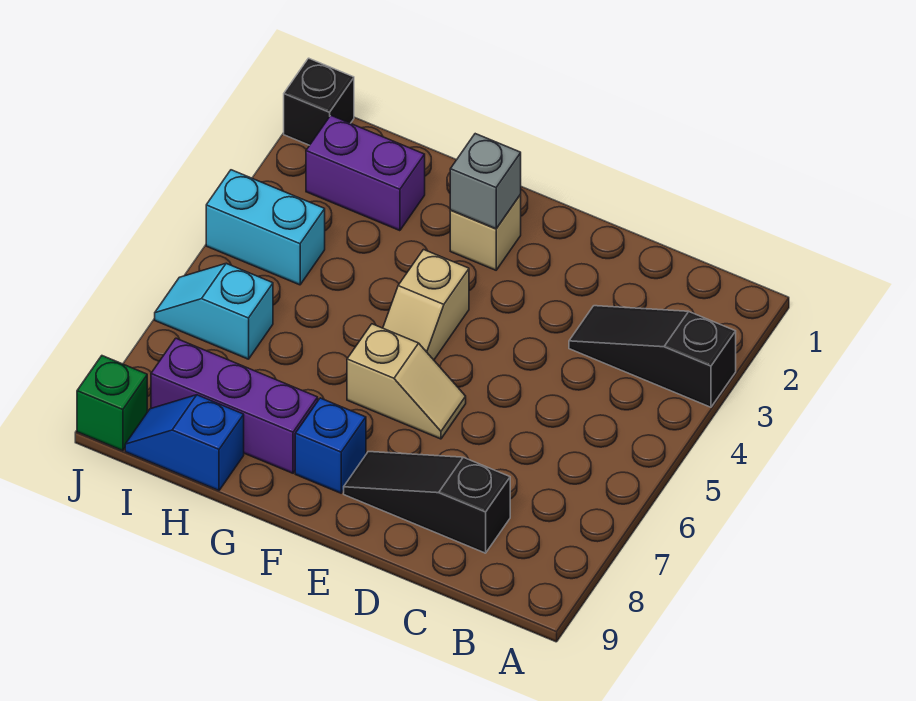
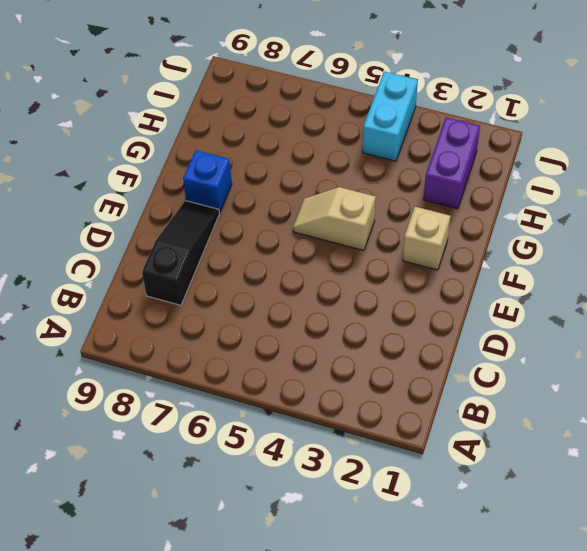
none -> black 1x3 slope [569,306,736,407]
none -> tan 1x2 slope [347,324,466,439]
none -> purple 1x3 brick [151,338,318,473]

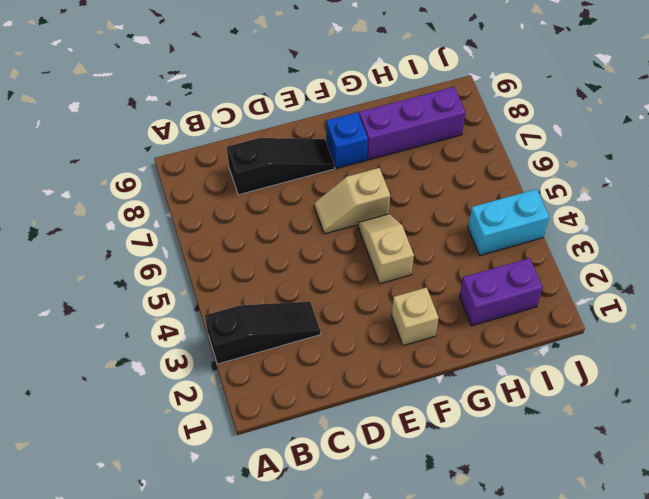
none -> blue 1x2 slope [125,395,244,491]
none -> cyan 1x2 slope [155,263,273,359]
none -> black 1x1 brick [284,58,354,145]

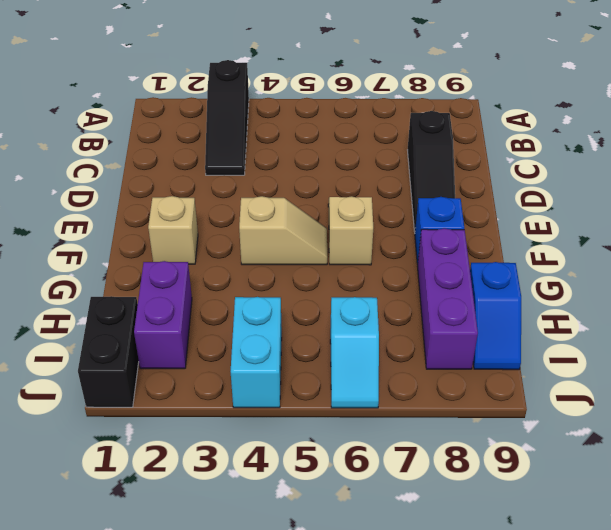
black 1x2 brick [78,296,139,407] -> black 1x1 brick [284,58,354,145]
none -> green 1x1 brick [77,356,147,451]
none -> grey 1x1 brick [450,134,521,229]

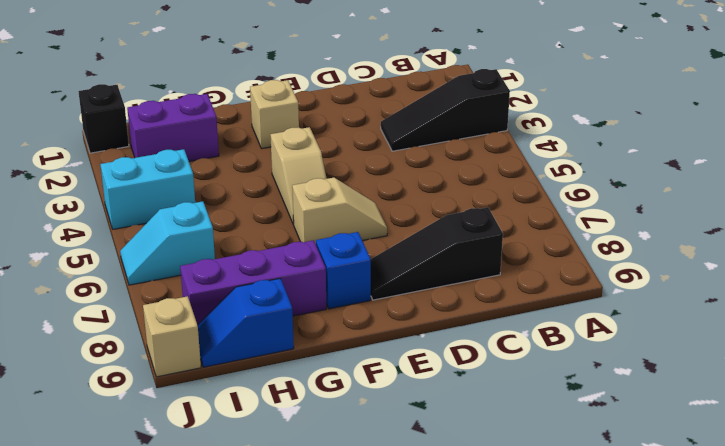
tan 1x1 brick [143,296,201,377] -> green 1x1 brick [77,356,147,451]
none -> grey 1x1 brick [450,134,521,229]

